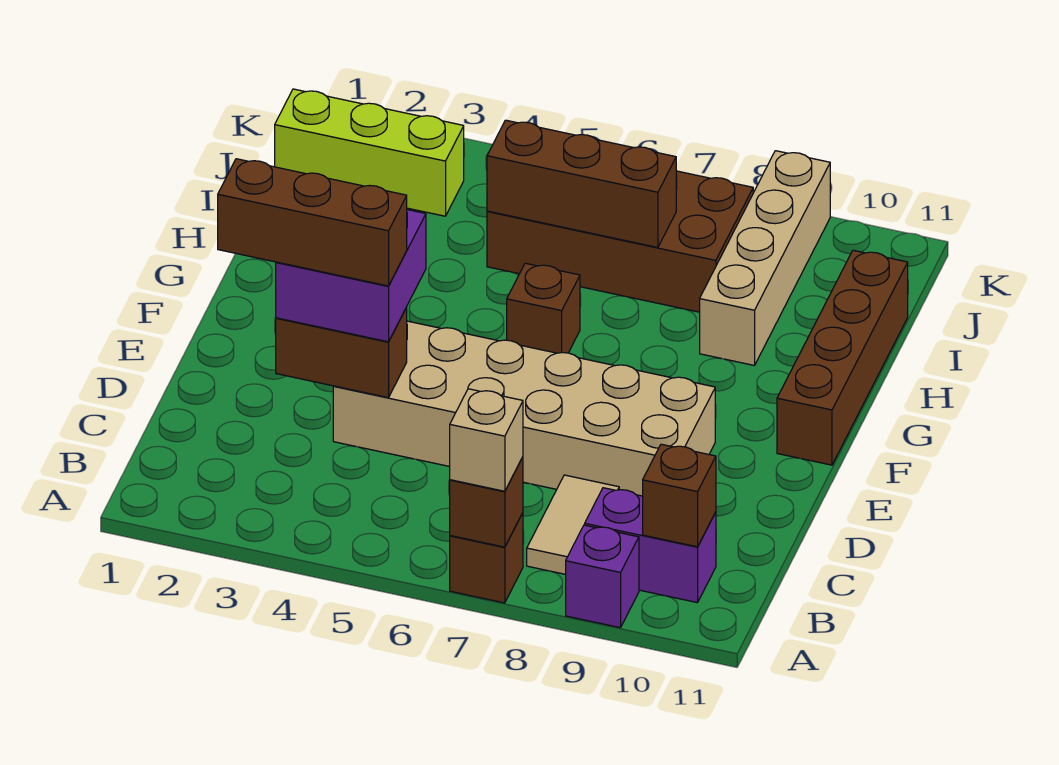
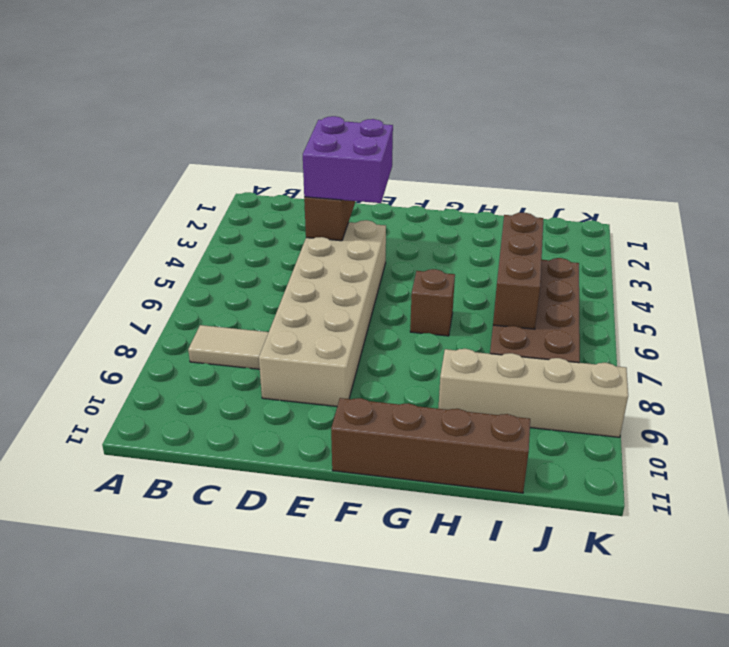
none -> brown 1x1 brick [450,513,523,603]
none -> purple 1x1 brick [566,525,639,628]
none -> purple 1x2 brick [585,488,716,603]

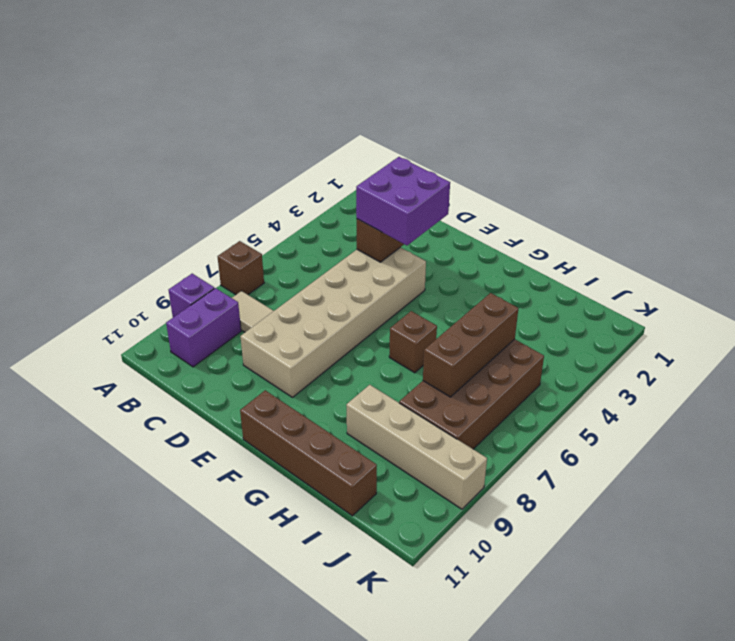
none -> lime 1x3 brick [275,89,464,216]
none -> brown 1x1 brick [450,457,523,547]
none -> brown 1x1 brick [643,444,716,547]

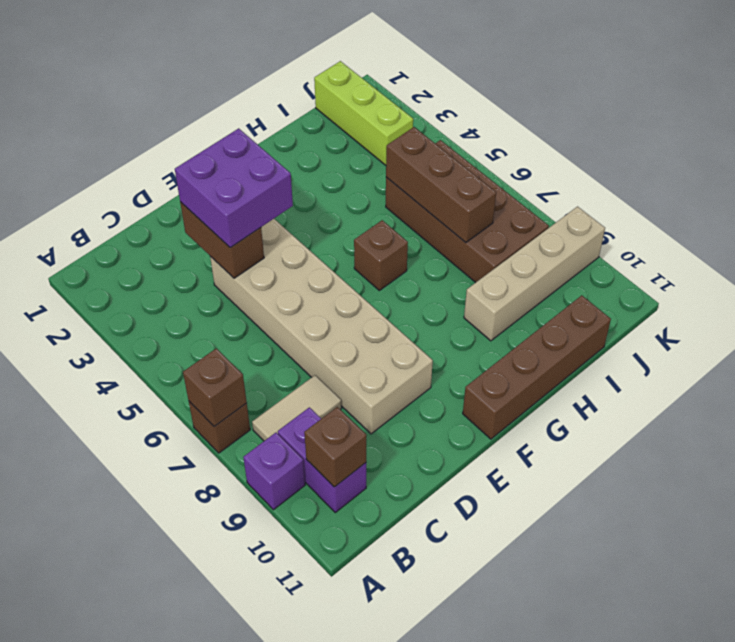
none -> tan 1x1 brick [450,389,523,491]
none -> brown 1x3 brick [218,159,407,286]

